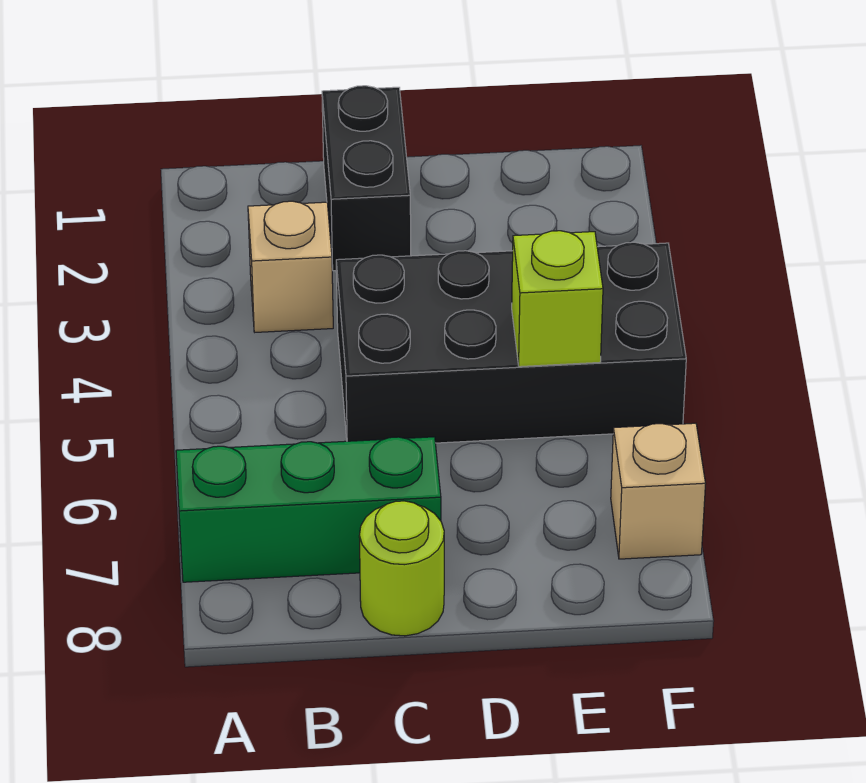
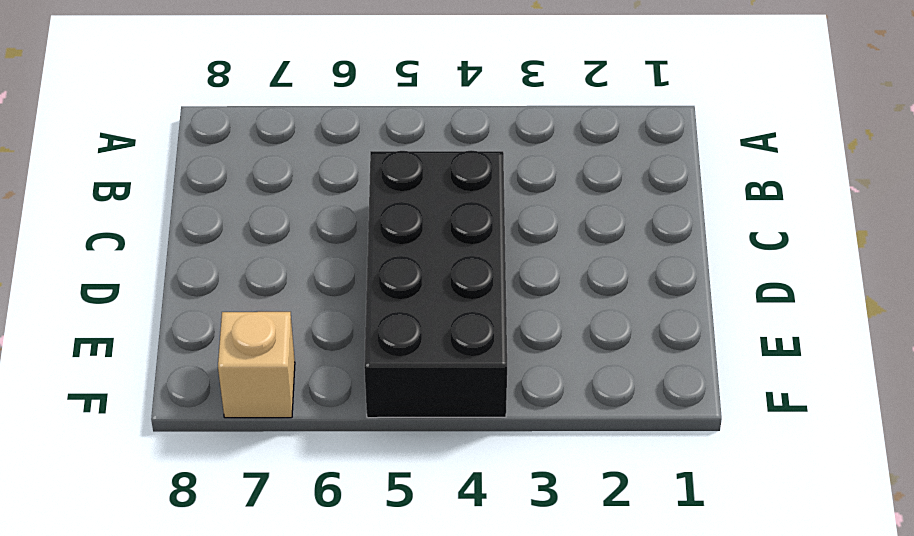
none -> green 1x3 brick [176,437,441,582]
none -> tan 1x1 brick [248,201,333,332]

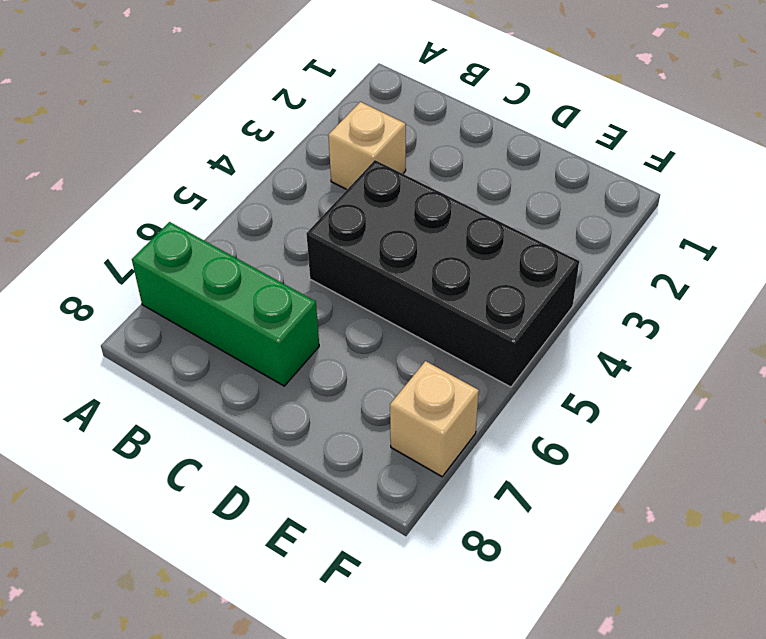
none -> black 1x2 brick [322,86,411,271]
none -> lime 1x1 round brick [359,501,444,636]

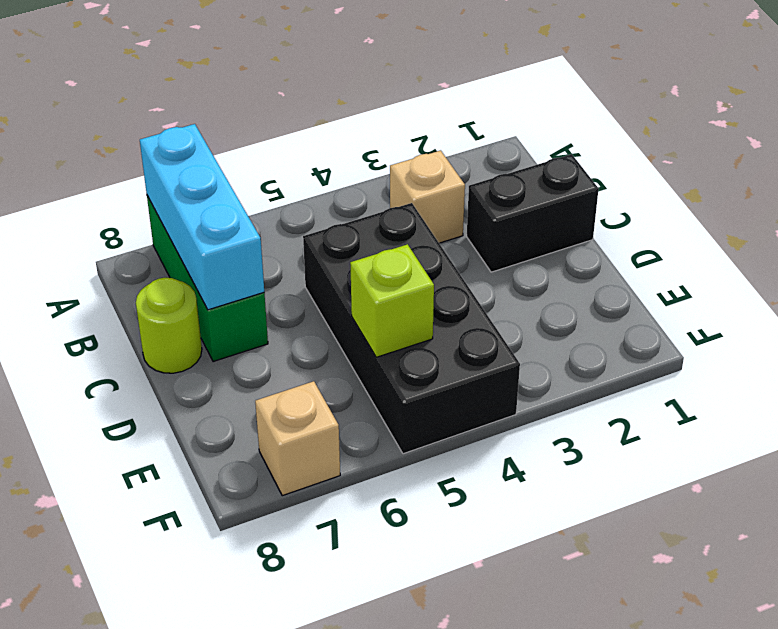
cyan 1x3 brick [140,124,264,310] -> none

